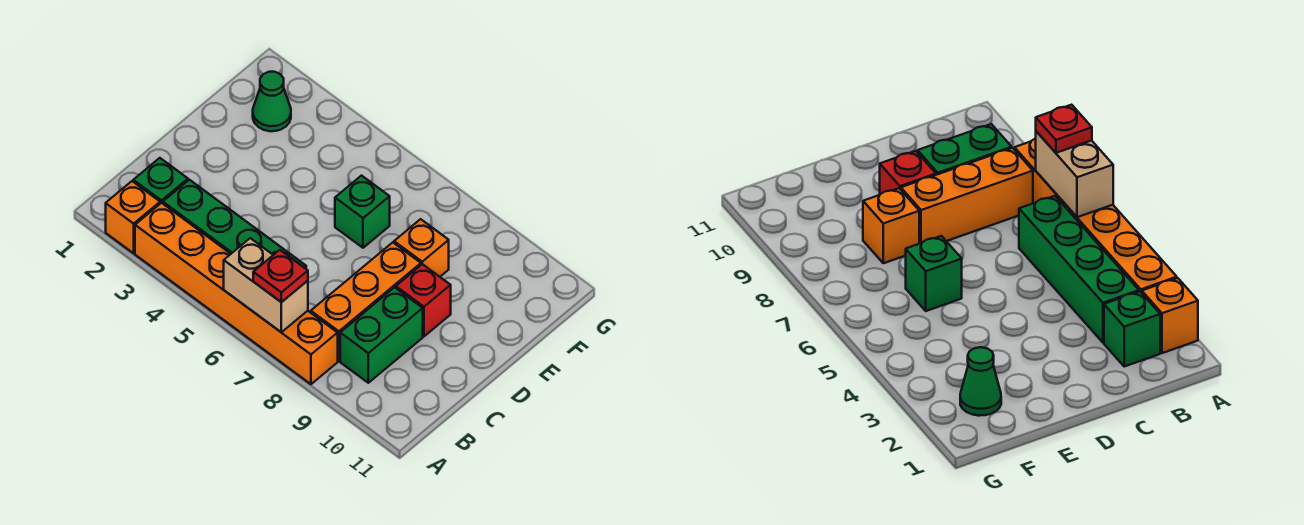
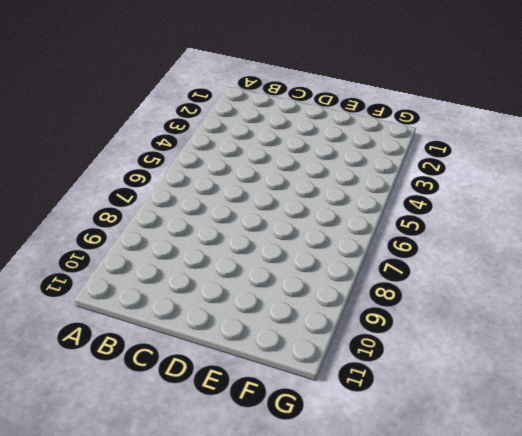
none -> orange 1x1 brick [106,181,160,253]
none -> orange 1x6 brick [135,203,338,384]
none -> green 1x1 brick [133,158,188,204]

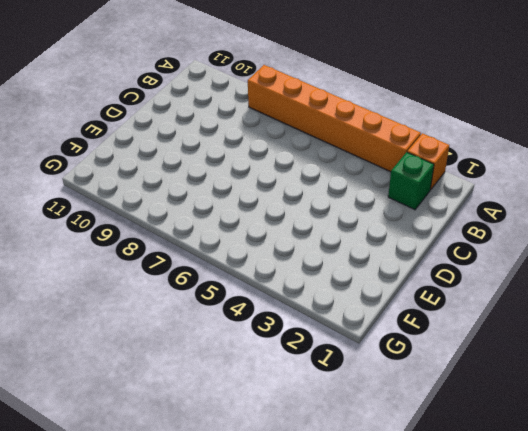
none -> green 1x4 brick [163,180,306,269]
none -> orange 1x3 brick [311,242,421,361]
none -> green 1x2 brick [340,287,423,383]

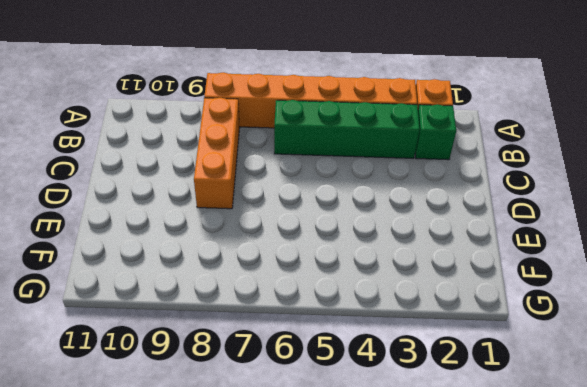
none -> green 1x2 brick [340,287,423,383]
none -> red 1x1 brick [396,264,451,336]
none -> green 1x1 brick [335,176,390,248]

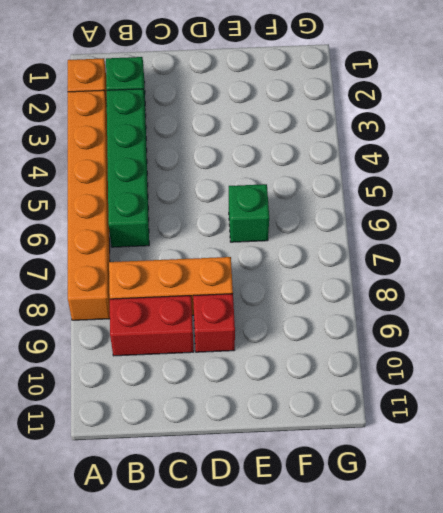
red 1x2 brick [110,296,194,356] -> green 1x2 brick [340,287,423,383]
none -> orange 1x1 brick [394,219,449,277]
none -> green 1x1 cone [253,72,291,131]
none -> tan 1x2 brick [224,238,308,333]

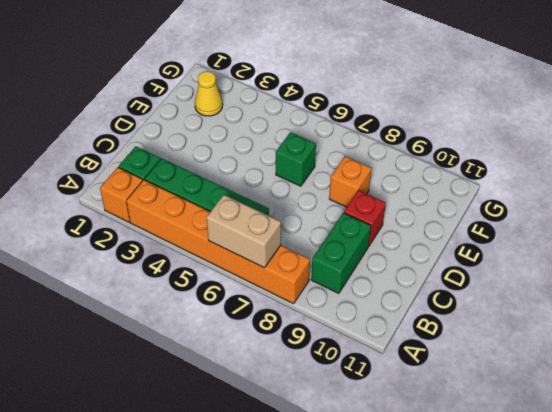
yellow 1x1 cone [195,71,223,116] -> green 1x1 cone [253,72,291,131]
none -> orange 1x3 brick [311,242,421,361]
none -> red 1x1 plate [253,250,308,302]

